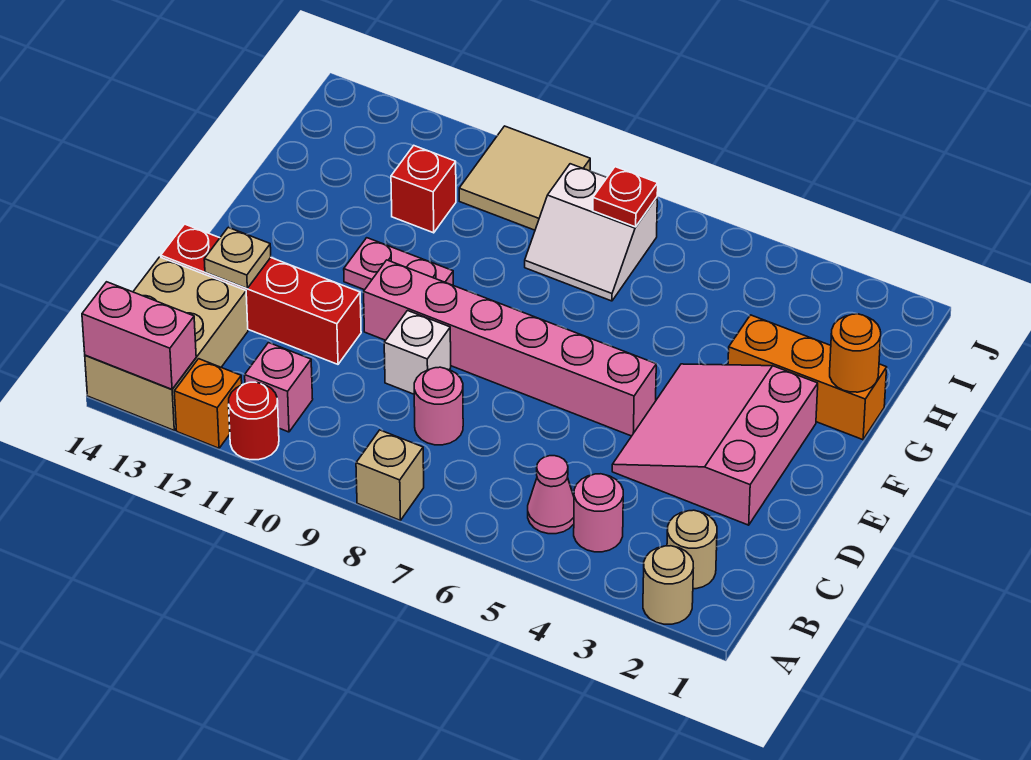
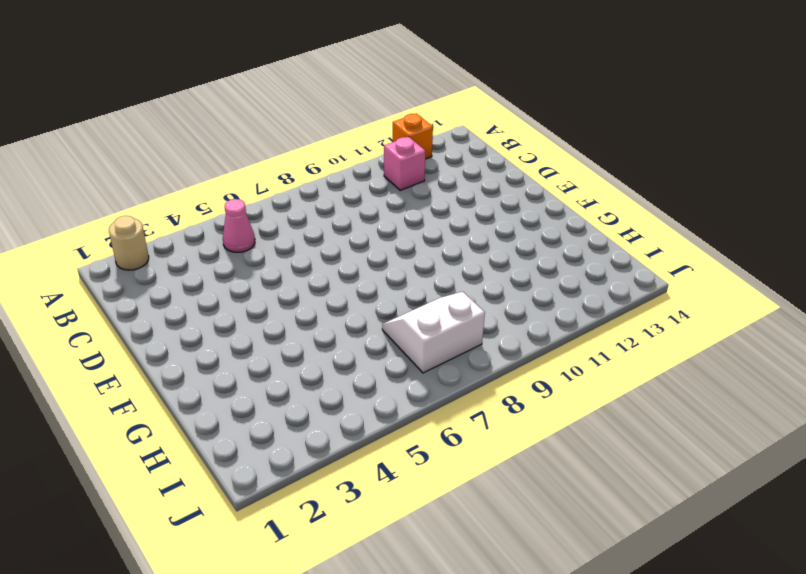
none -> tan 1x1 brick [356,430,424,520]
none -> red 1x1 round brick [229,382,279,460]
none -> tan 2x3 brick [85,257,248,430]

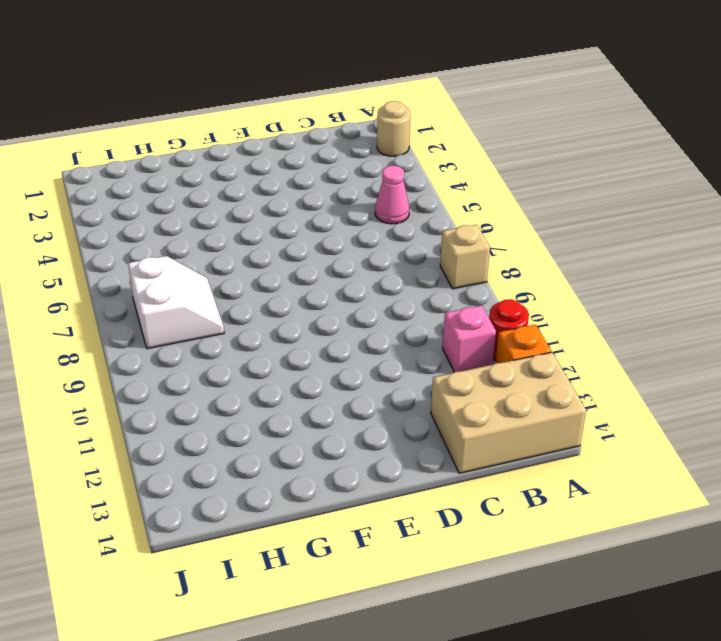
none -> tan 1x1 round brick [667,510,717,589]
none -> pink 1x1 round brick [574,474,623,552]
none -> pink 1x1 round brick [414,367,463,445]

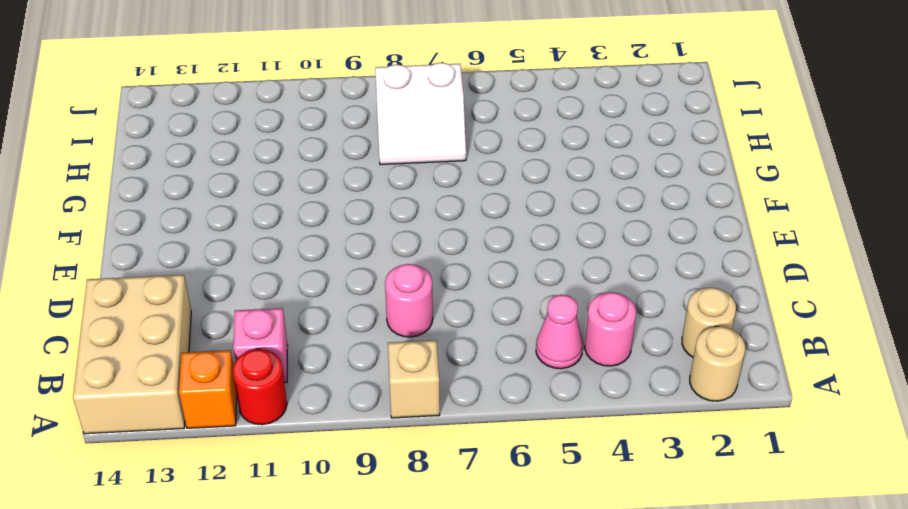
none -> pink 3x3 slope [612,364,818,525]
none -> white 1x1 brick [384,311,451,394]
none -> red 1x4 brick [161,224,361,364]

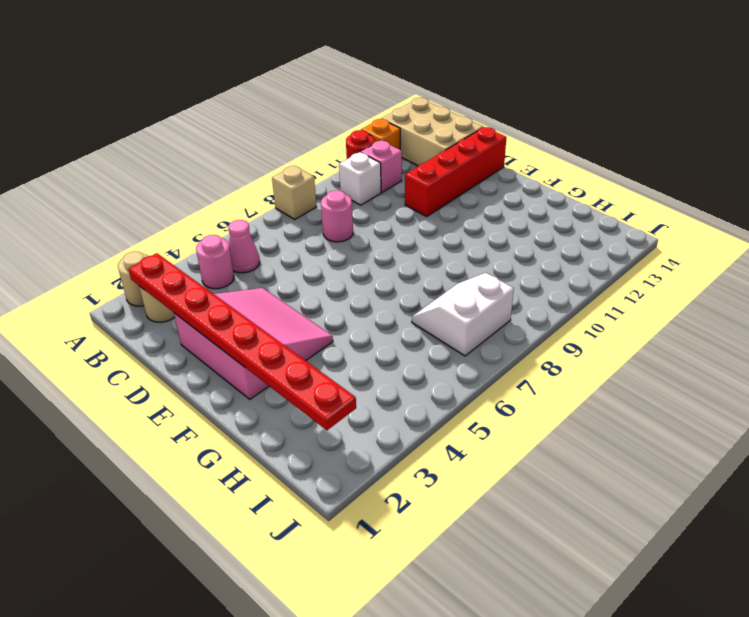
red 1x8 plate [128,253,356,430] -> none
white 1x1 brick [339,152,381,205] -> white 1x1 brick moved to [384,311,451,394]
none -> pink 1x6 brick [364,260,656,436]
none -> pink 1x2 plate [344,238,453,290]
none -> orange 1x3 brick [728,315,887,440]

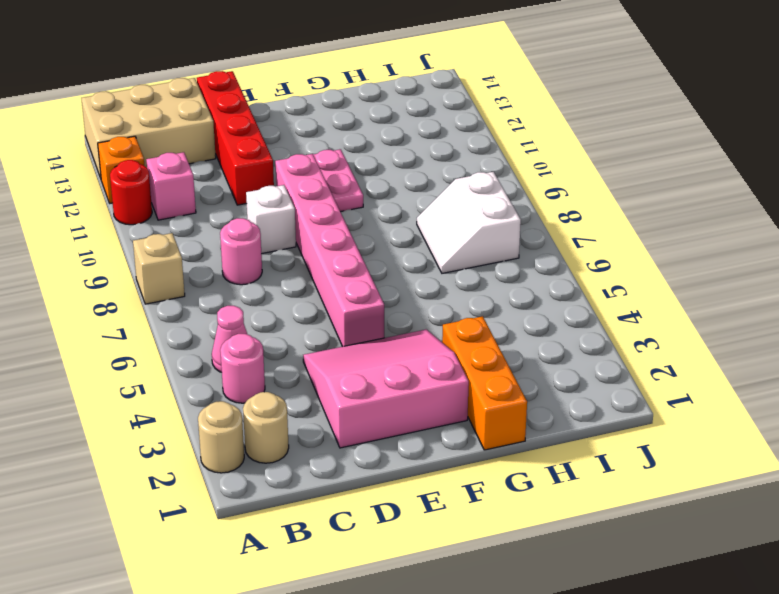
none -> red 1x1 brick [391,146,456,233]
none -> tan 2x2 tile [459,126,590,230]
none -> pink 1x2 brick [82,282,196,389]

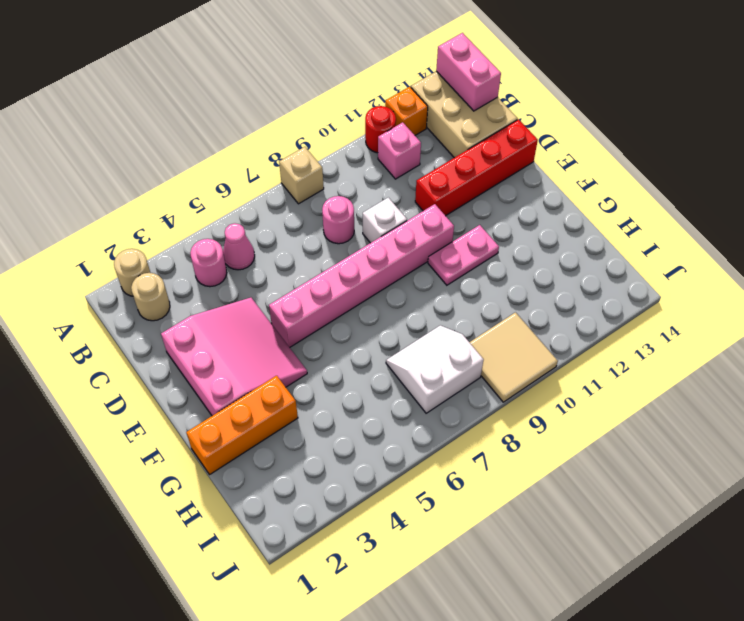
pink 1x2 brick [436,33,501,111] -> pink 1x2 brick turned to [82,282,196,389]
none -> red 1x1 brick [391,146,456,233]
none -> tan 1x1 plate [204,227,271,288]
none -> orange 1x1 round brick [830,314,881,392]

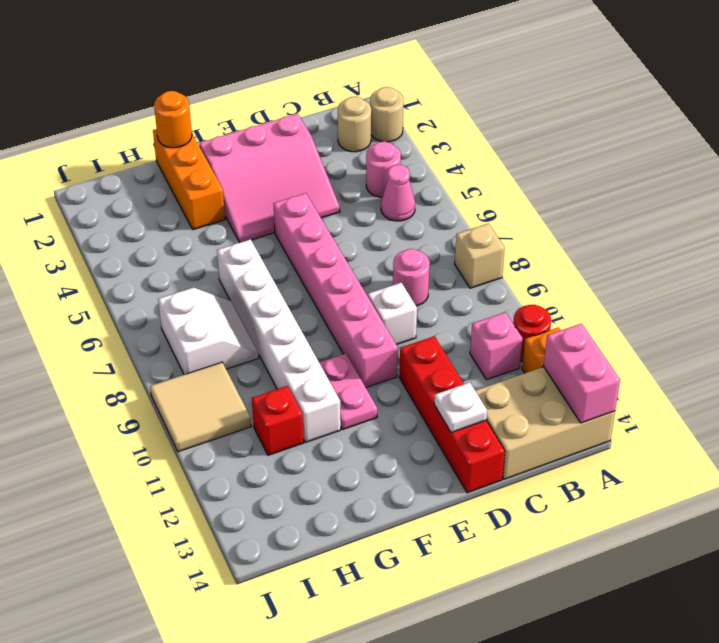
white 1x1 plate [434,382,487,433] -> tan 1x1 plate [204,227,271,288]
white 1x6 brick [217,239,341,442] -> none
none -> red 1x1 plate [593,167,658,227]

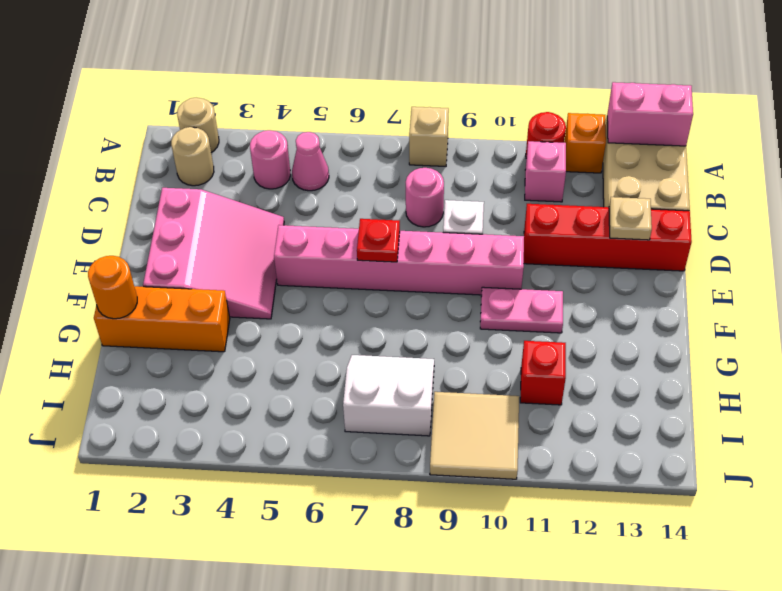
red 1x1 plate [357,219,400,262] -> red 1x1 plate moved to [593,167,658,227]

